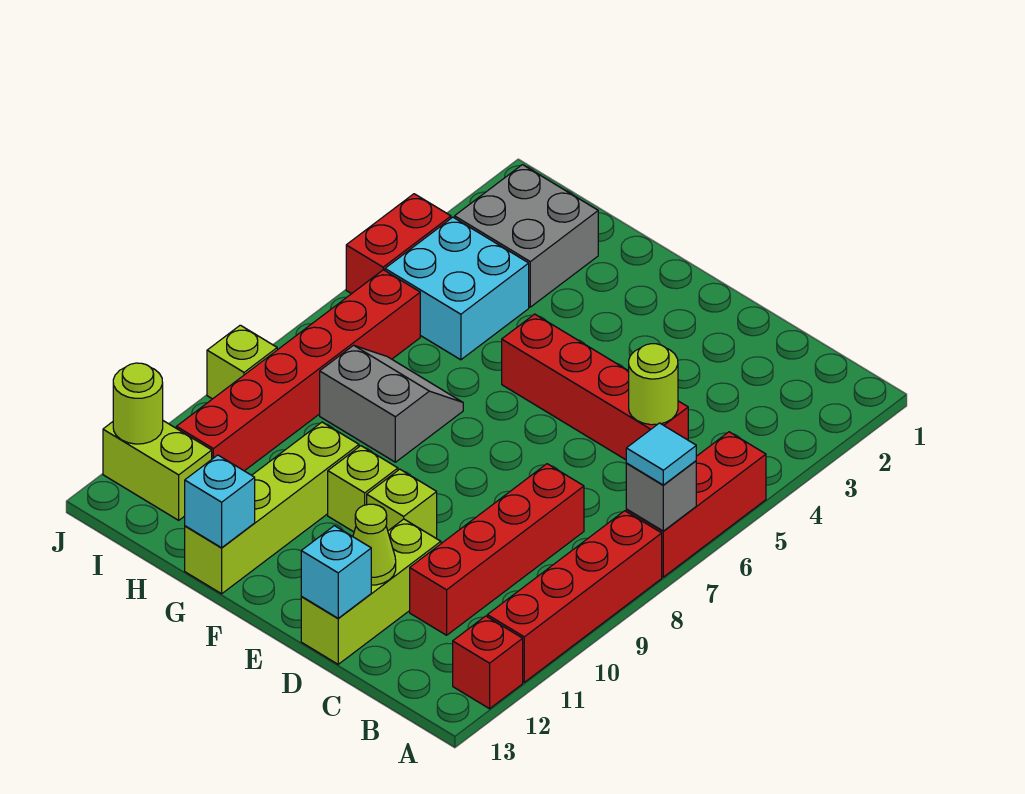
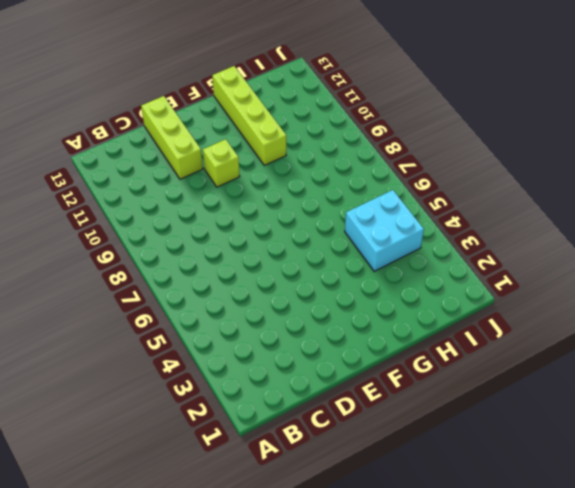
none -> red 1x3 brick [626,432,766,577]
none -> red 1x4 brick [487,511,662,682]
none -> red 1x1 brick [453,616,523,709]

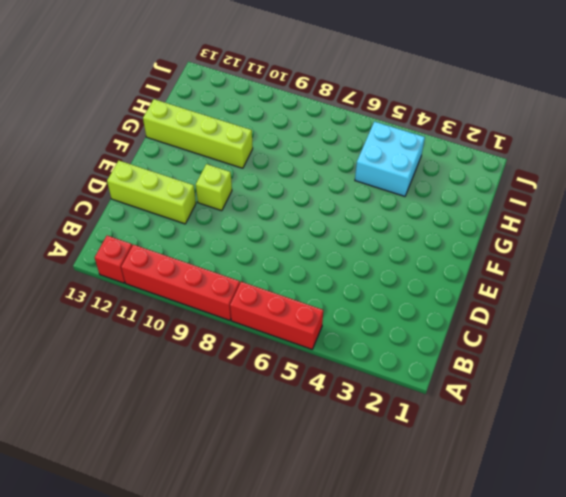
none -> red 1x4 brick [502,314,688,460]
none -> red 1x4 brick [410,464,584,635]
none -> lime 1x1 brick [328,446,398,532]

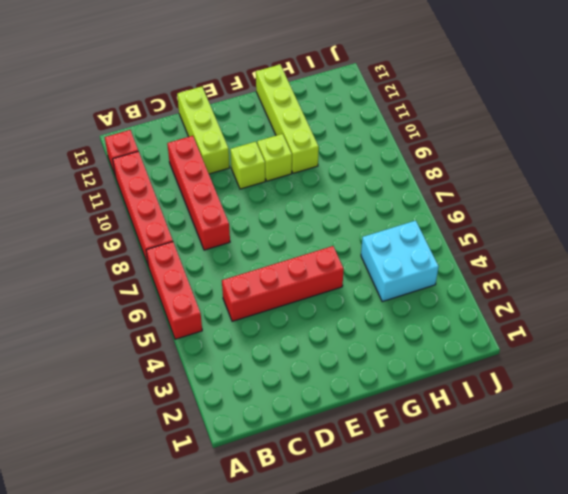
none -> grey 2x2 slope [320,345,463,462]
none -> grey 2x2 brick [455,165,598,307]
none -> red 1x6 brick [176,270,420,471]

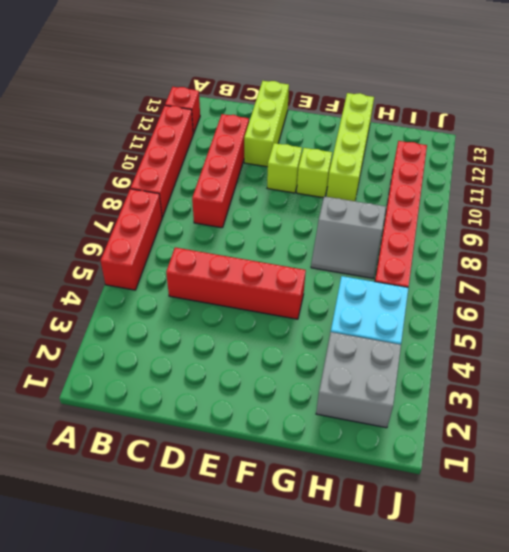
none -> lime 1x2 brick [103,421,212,520]
none -> red 1x2 brick [346,194,451,294]
none -> lime 1x1 brick [207,325,277,399]

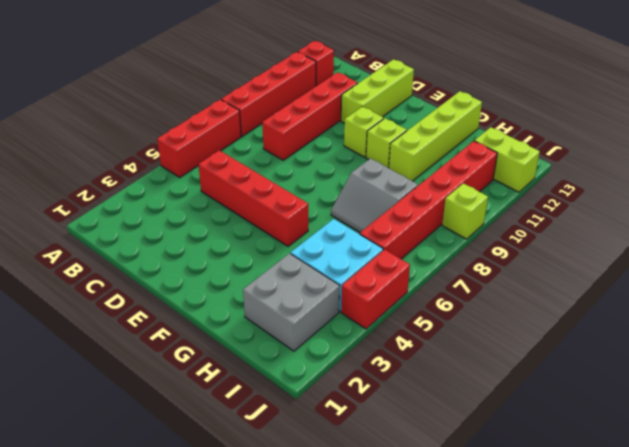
none -> grey 1x1 brick [626,461,696,531]
none -> lime 1x1 round brick [629,344,678,425]
none -> lime 1x1 cone [353,504,396,585]

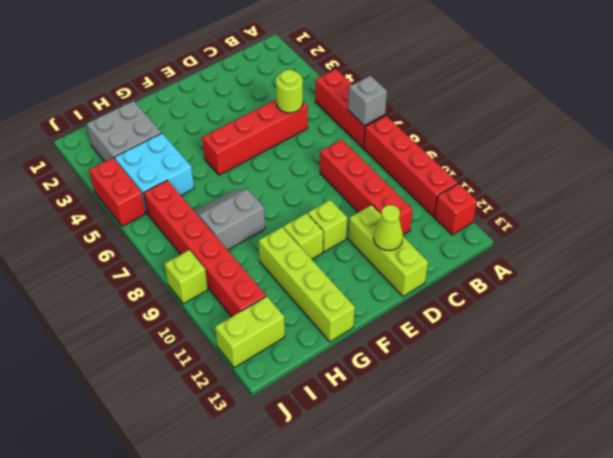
none -> cyan 1x1 brick [301,526,371,618]
none -> cyan 1x1 brick [185,455,255,548]
none -> lime 1x1 round brick [113,363,163,444]

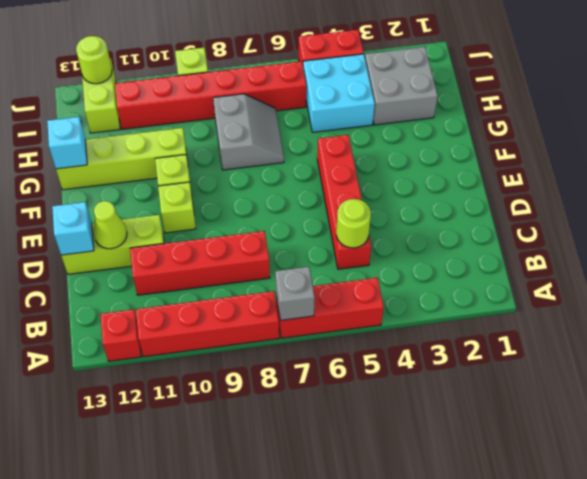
none -> cyan 1x1 tile [626,423,696,485]

